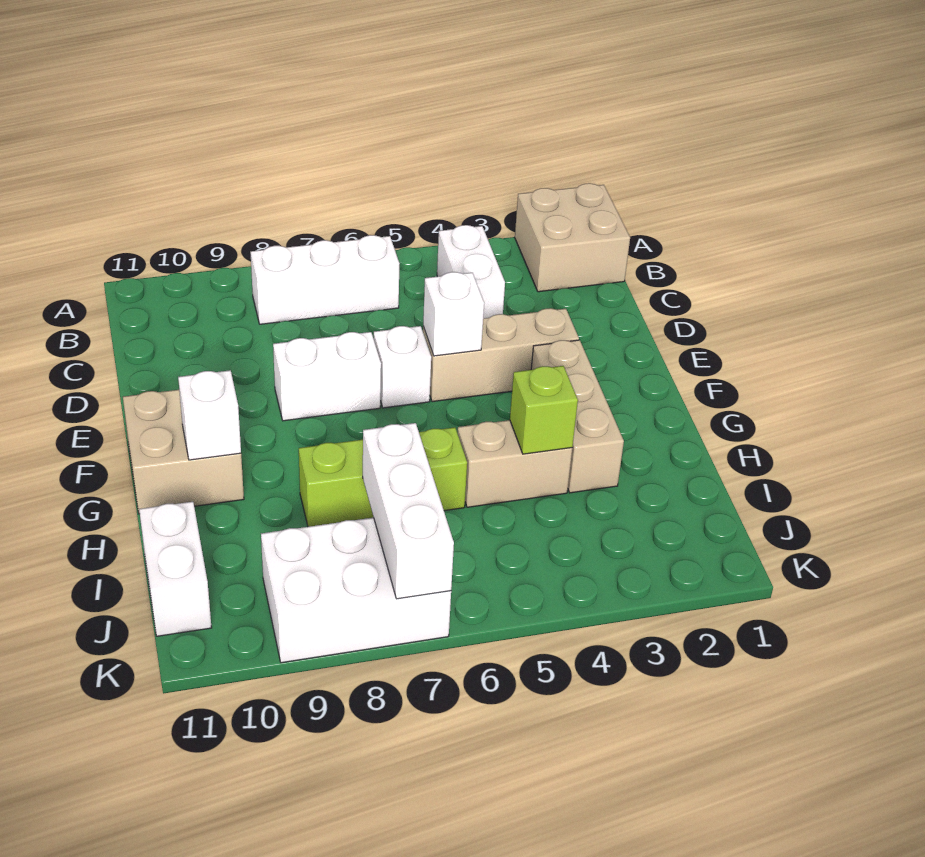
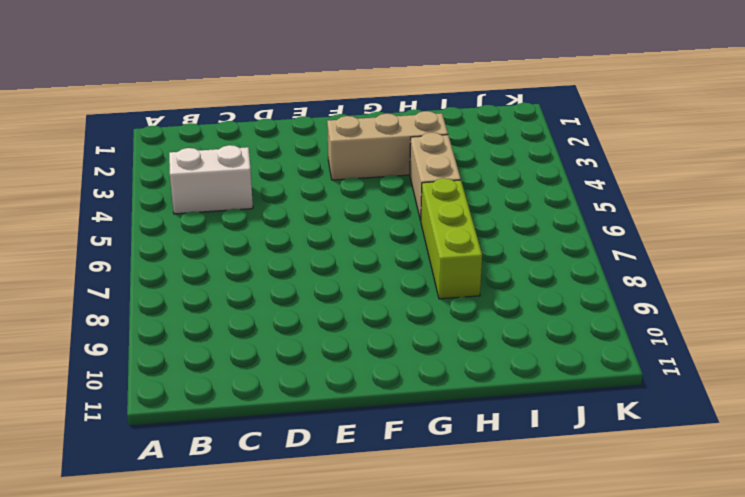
none -> tan 2x2 brick [515,183,630,292]
none -> white 1x3 brick [251,235,400,324]
none -> tan 1x3 brick [423,308,579,402]

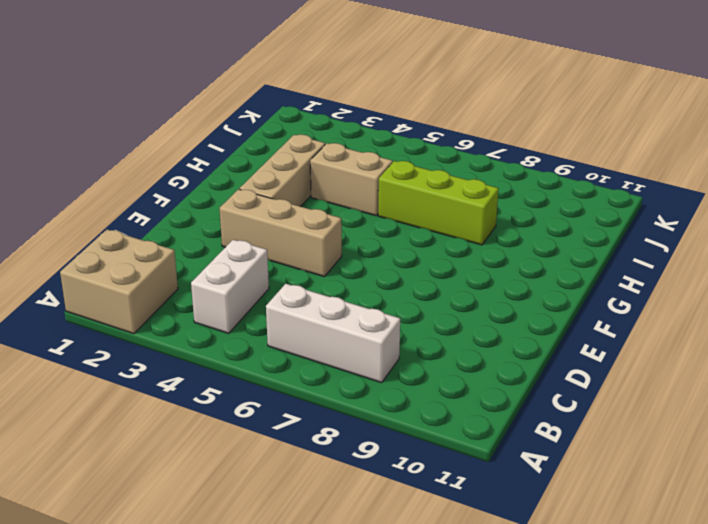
none -> white 1x1 brick [374,326,431,408]
none -> white 1x2 brick [273,332,381,421]
none -> tan 2x2 brick [123,390,244,514]

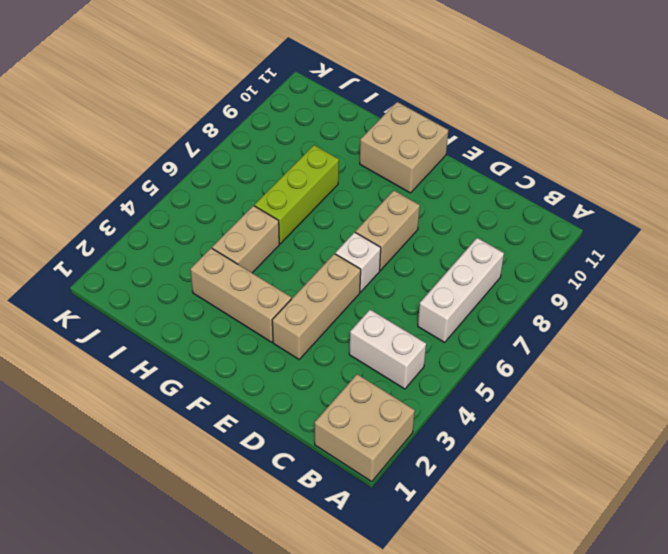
tan 1x2 brick [355,191,420,270] -> white 1x2 brick [273,332,381,421]
none -> white 1x2 brick [139,502,212,636]
none -> white 2x3 brick [261,518,451,663]
none -> white 1x1 brick [423,272,484,356]

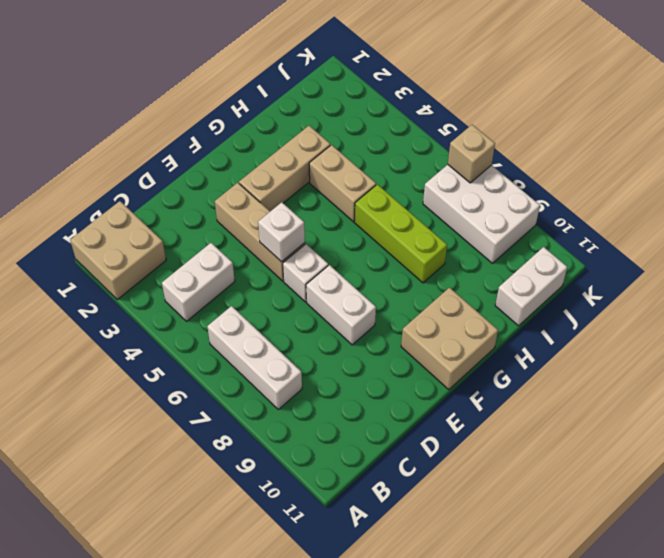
tan 1x1 brick [448,125,495,183] -> white 1x3 brick [363,423,454,599]
none -> white 1x1 brick [178,370,241,460]
none -> lime 1x1 brick [510,366,578,454]

